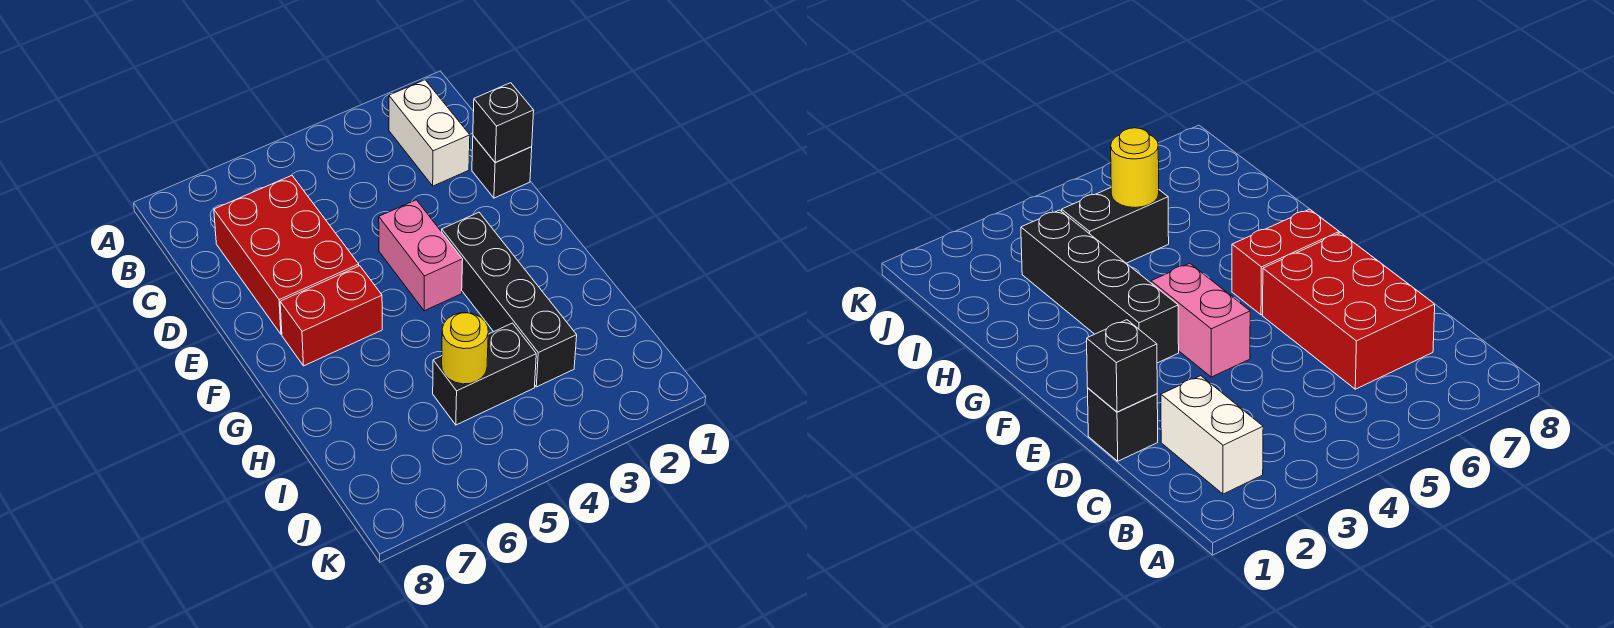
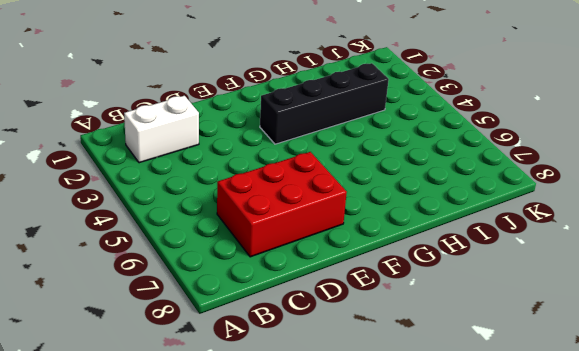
none -> black 1x1 brick [472,136,532,198]
none -> pink 1x2 brick [379,200,463,311]

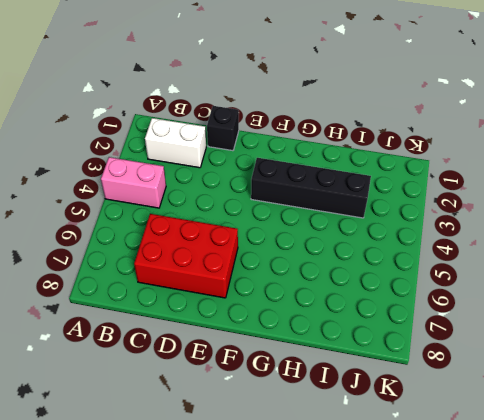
pink 1x2 brick [101,157,166,208] -> pink 1x2 brick moved to [379,200,463,311]
none -> red 1x2 brick [280,266,382,366]
none -> black 1x2 brick [433,323,536,425]

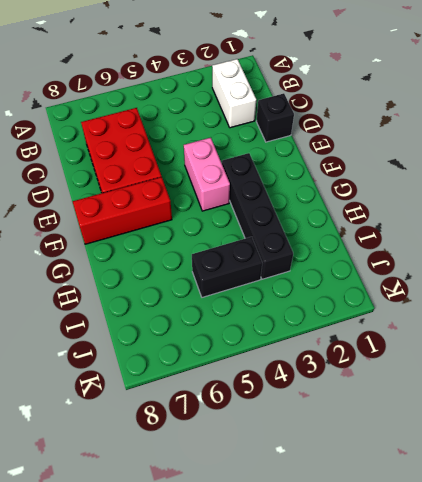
red 1x3 brick [73,177,172,244] -> red 1x2 brick [280,266,382,366]
none -> black 1x1 brick [473,83,534,162]
none -> yellow 1x1 round brick [442,313,488,384]

